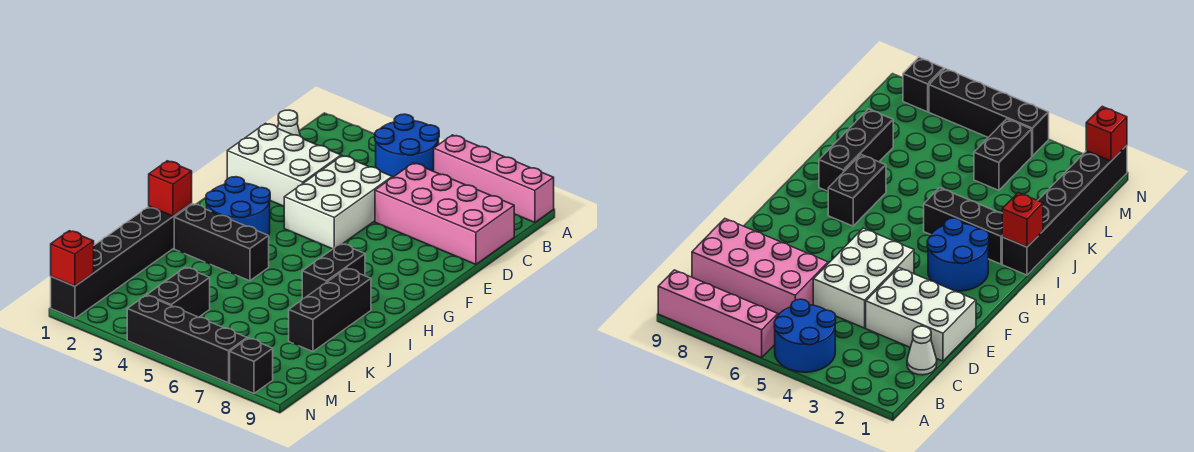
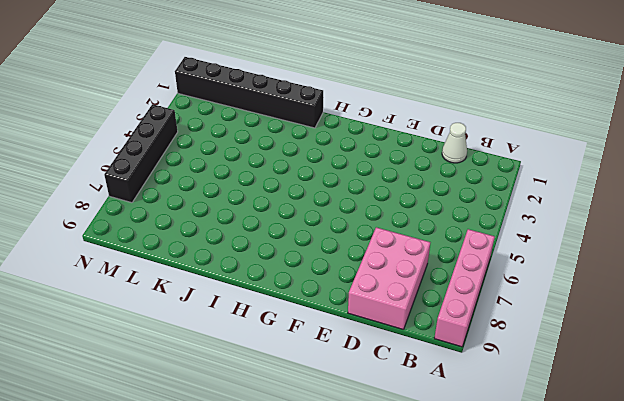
pink 2x3 brick [348,227,430,330] -> pink 2x4 brick [375,163,514,264]
none -> blue 2x2 round brick [375,114,439,178]
none -> white 2x3 brick [227,123,341,206]
none -> white 2x3 brick [284,156,392,249]

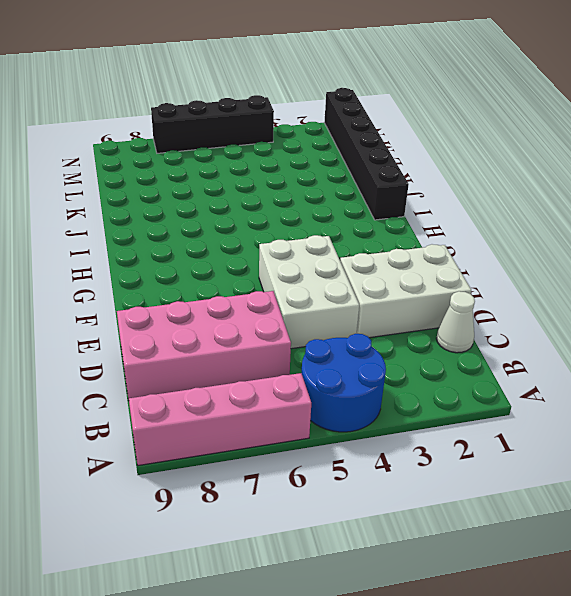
none -> blue 2x2 round brick [206,177,270,236]
none -> black 1x2 brick [302,244,365,299]
none -> black 1x3 brick [174,204,269,281]

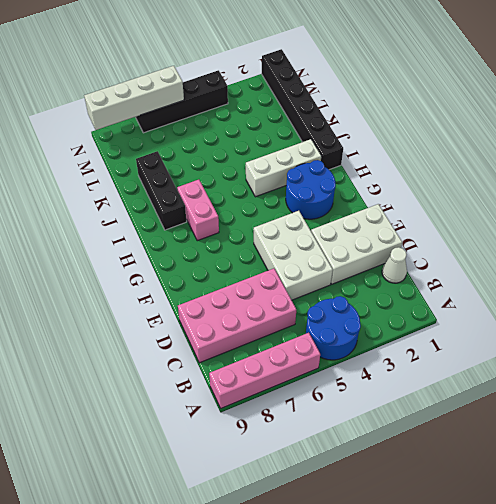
pink 1x2 brick [177,180,219,241] -> black 1x2 brick [302,244,365,299]
white 1x3 brick [246,139,321,197] -> black 1x3 brick [174,204,269,281]
white 1x4 brick [84,66,184,130] -> none
none -> black 1x2 brick [147,267,210,317]
none -> black 1x1 brick [230,338,273,393]
none -> red 1x1 brick [149,161,192,216]

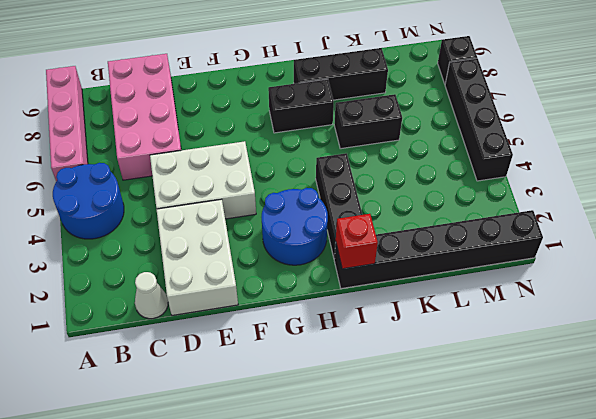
black 1x2 brick [334,94,402,149] -> black 1x2 brick moved to [147,267,210,317]
none -> red 1x1 brick [51,231,94,286]

